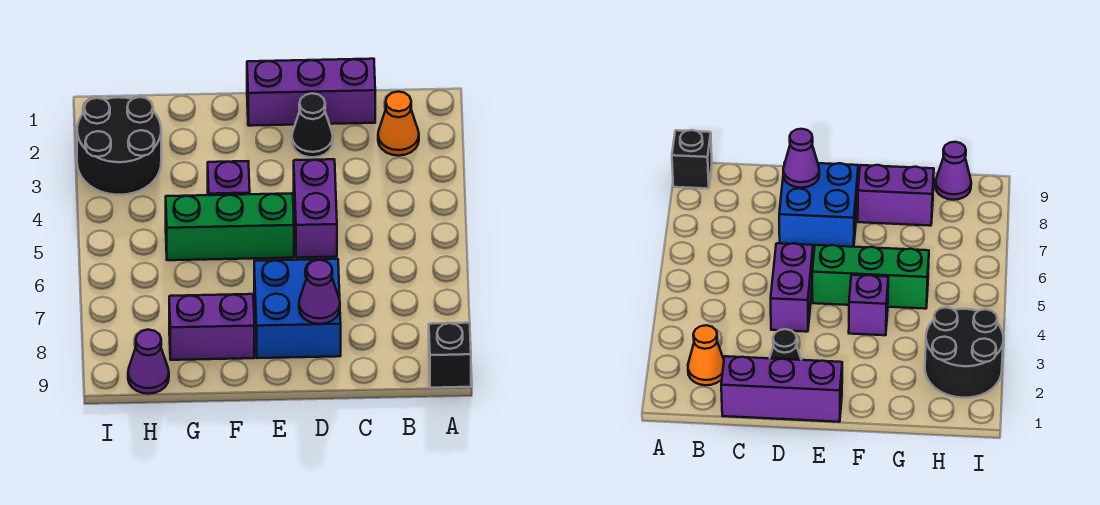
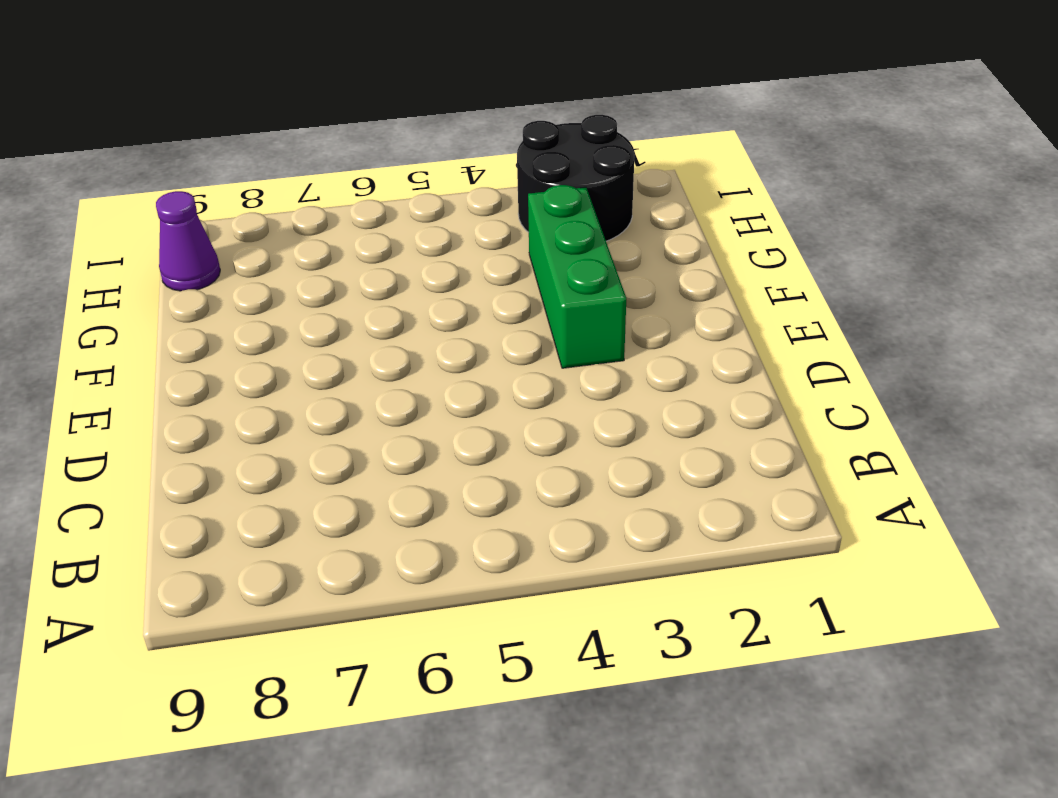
green 1x3 brick [528,185,626,368] -> green 1x3 brick moved to [166,193,294,260]
none -> black 1x1 brick [429,323,471,388]
none -> orange 1x1 cone [378,92,419,156]
none -> purple 1x3 brick [247,59,375,126]

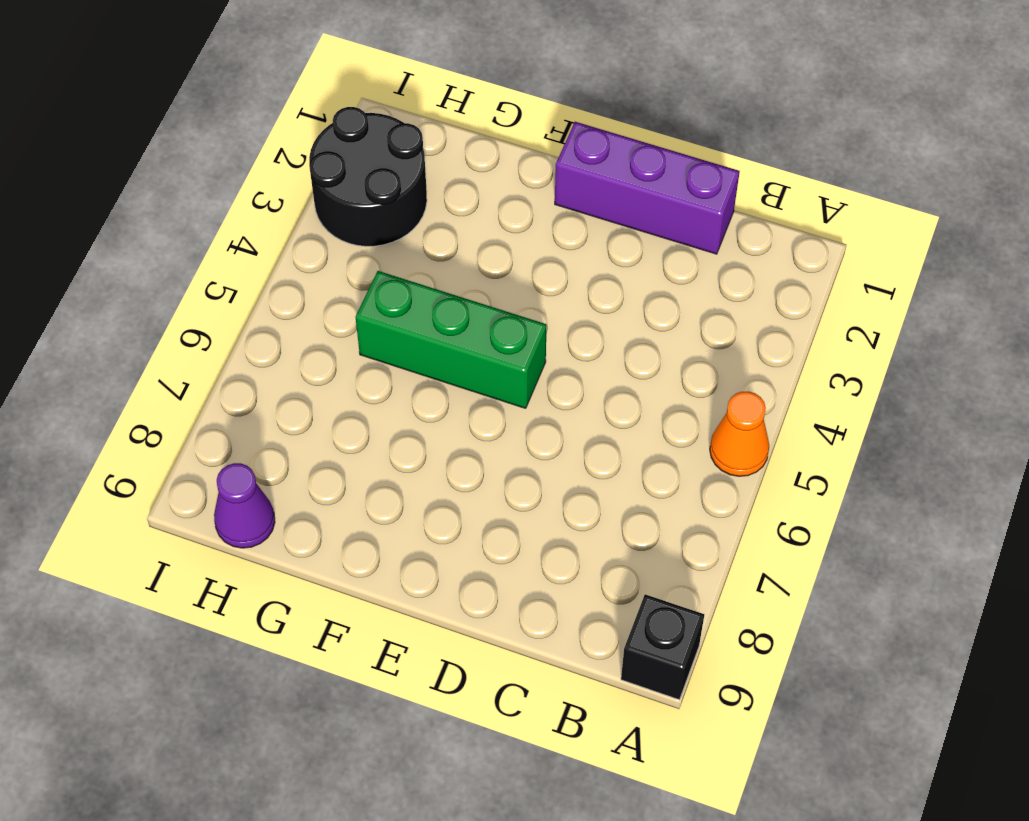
orange 1x1 cone [710,392,769,476] -> orange 1x1 cone moved to [378,92,419,156]
none -> black 1x1 cone [292,93,333,157]
none -> purple 1x2 brick [294,159,337,258]
none -> blue 2x2 brick [254,259,341,358]

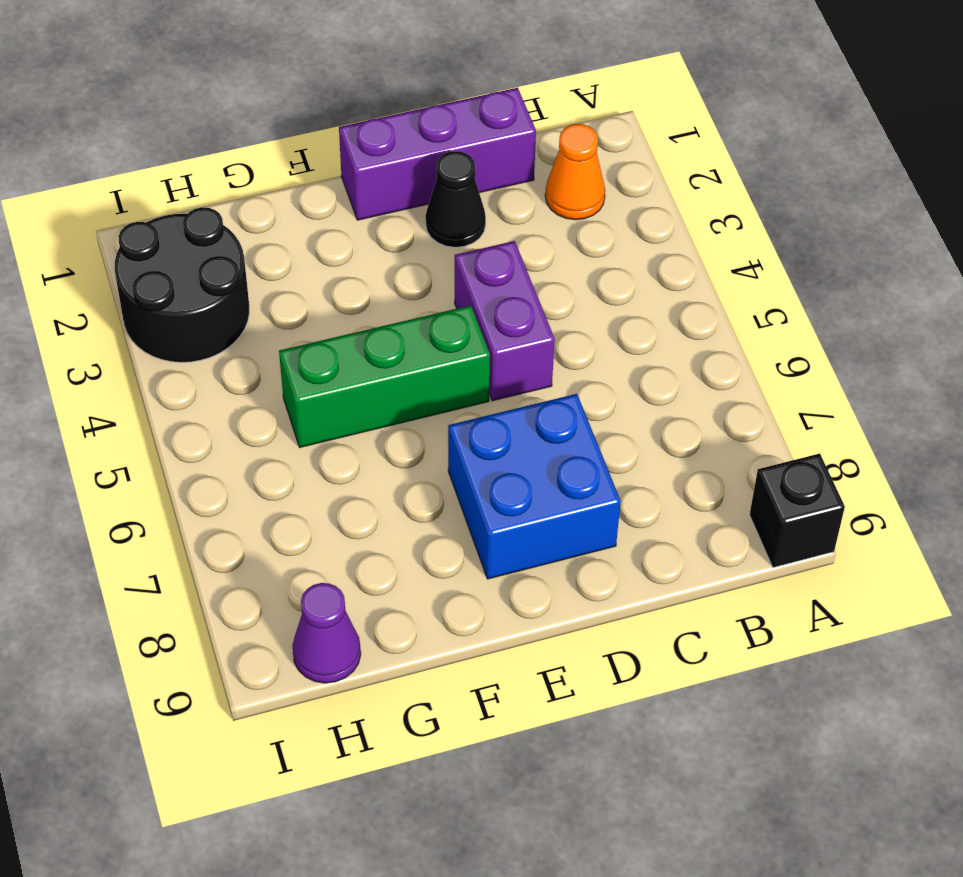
none -> purple 1x1 brick [208,161,250,195]
none -> purple 1x2 brick [169,294,254,360]
none -> purple 1x1 cone [299,260,340,324]

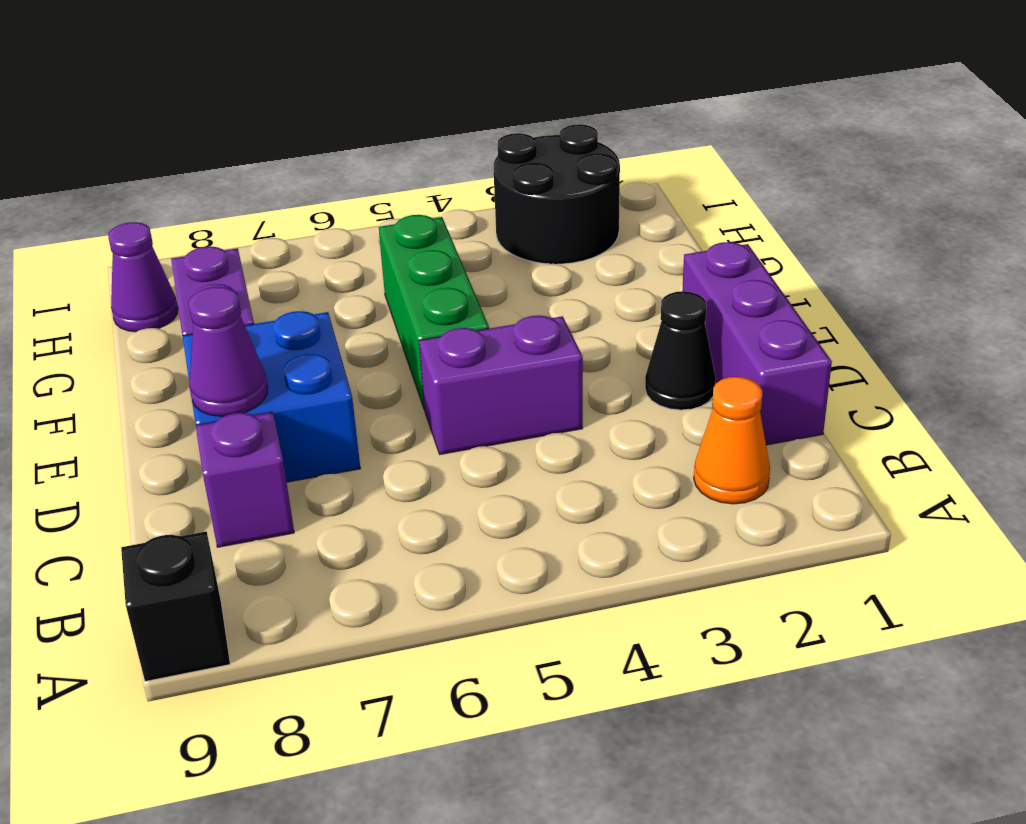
purple 1x1 brick [196,412,294,547] -> purple 1x1 brick moved to [208,161,250,195]

